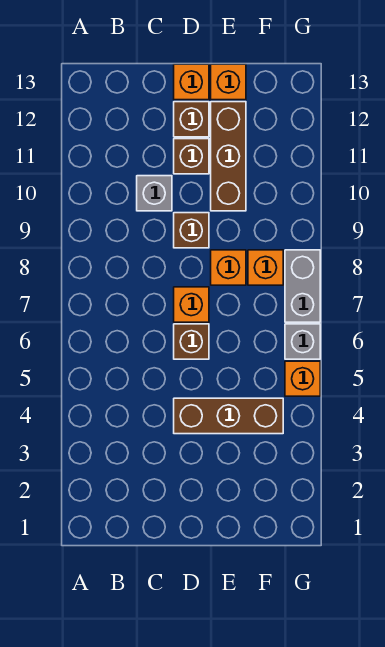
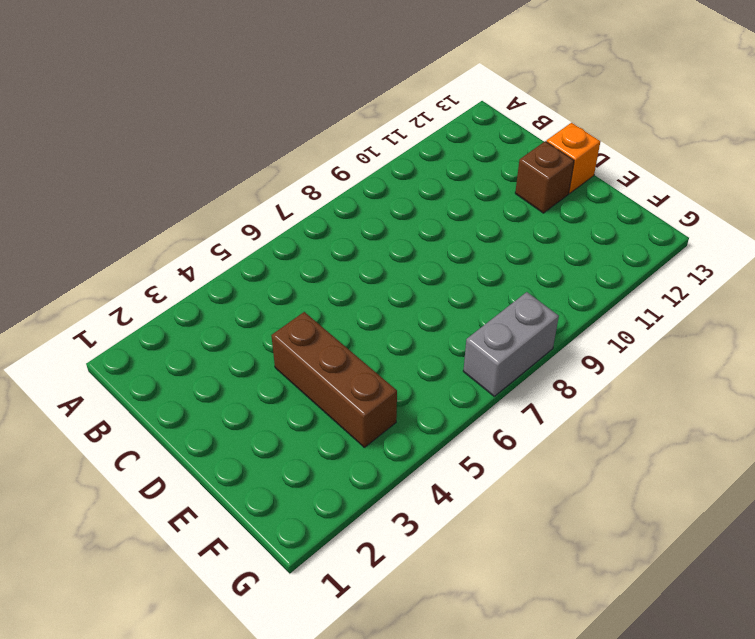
none -> grey 1x1 brick [137,176,172,211]
none -> brown 1x1 brick [174,324,209,359]
none -> orange 1x1 brick [174,287,209,322]

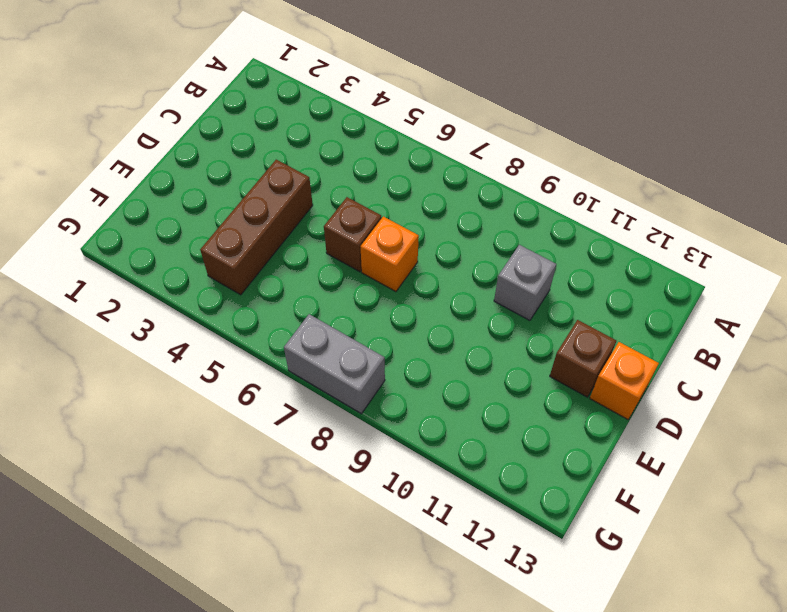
none -> brown 1x1 brick [174,213,209,248]
none -> brown 1x1 brick [174,139,209,174]
none -> orange 1x1 brick [211,250,246,285]

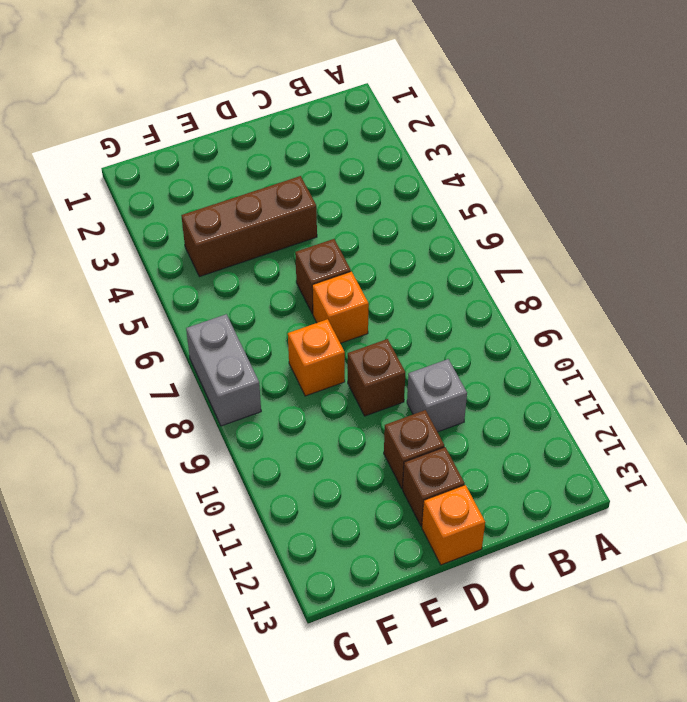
none -> brown 1x3 brick [211,102,246,211]
none -> orange 1x1 brick [211,64,246,100]
none -> orange 1x1 brick [248,250,283,285]

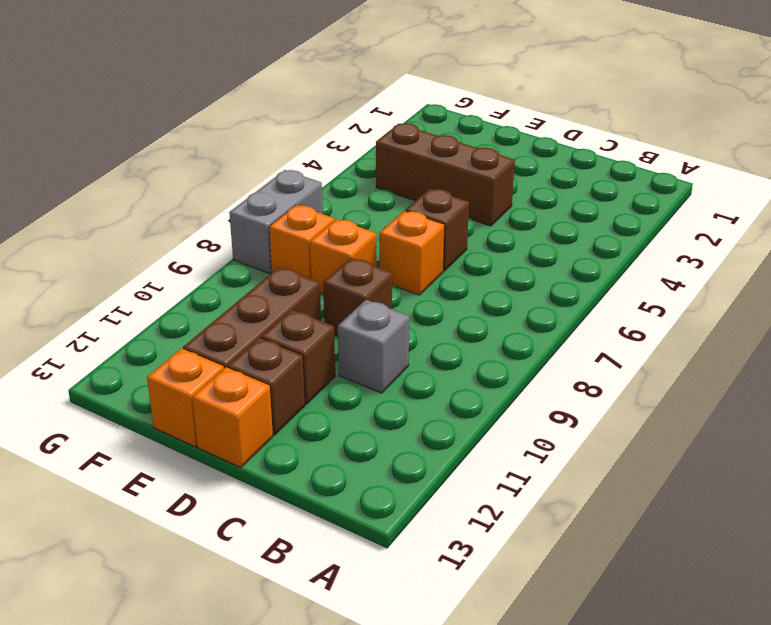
none -> orange 1x1 brick [285,361,320,396]
none -> grey 1x1 brick [285,324,320,359]

